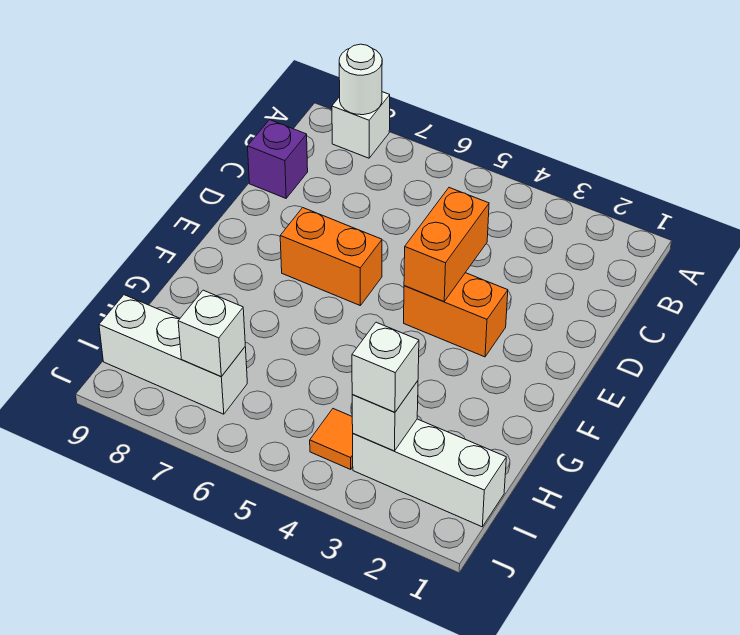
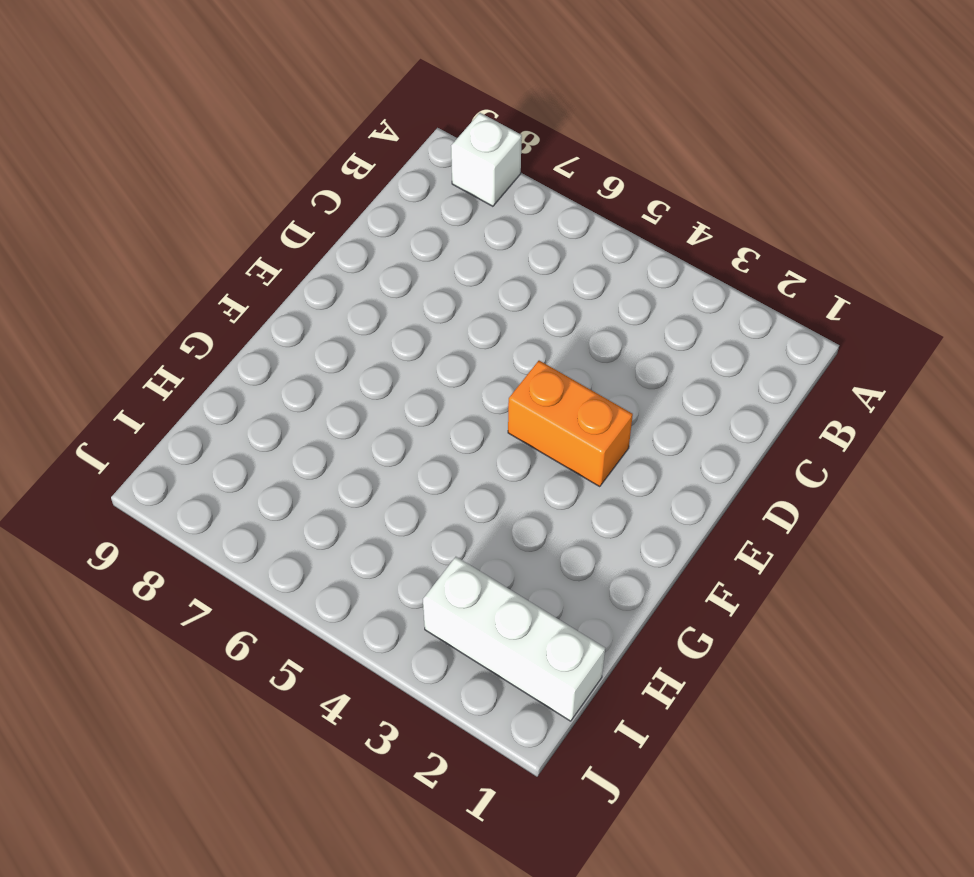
none -> purple 1x1 brick [248,120,308,198]
none -> orange 1x2 brick [280,208,382,306]
none -> orange 1x1 tile [310,409,353,469]

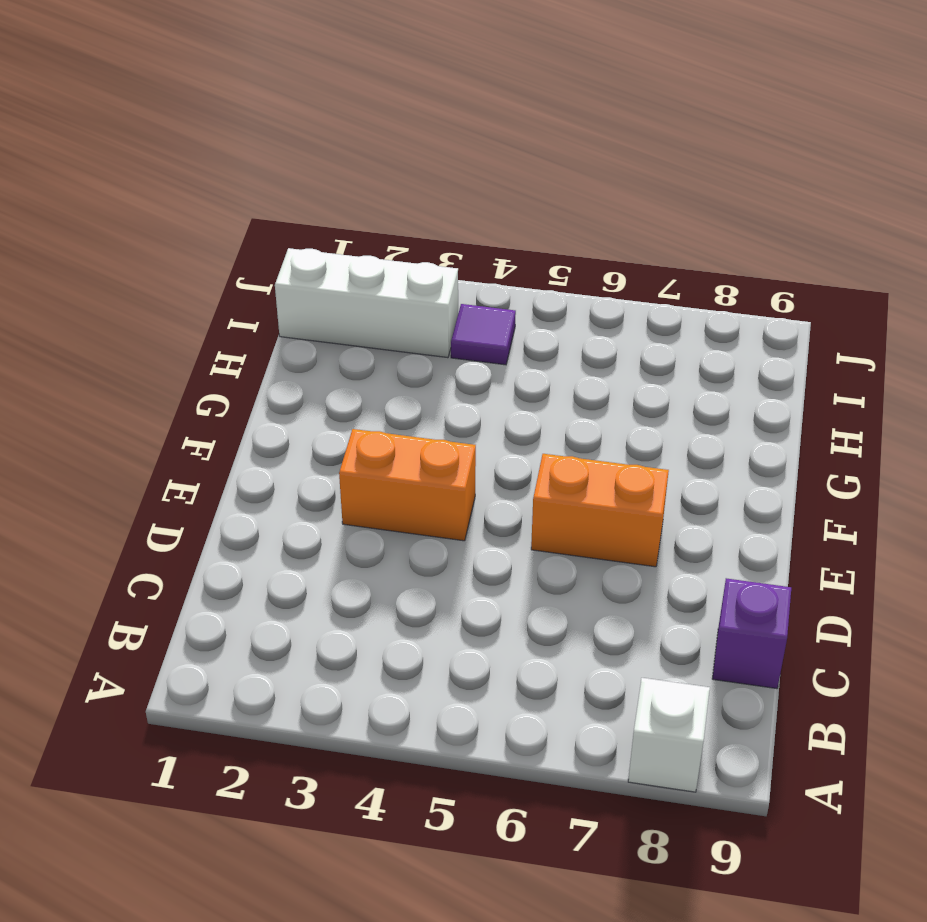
purple 1x1 tile [451,304,516,365] -> orange 1x1 tile [310,409,353,469]
none -> white 1x3 brick [99,295,247,414]
none -> white 1x1 round brick [339,44,382,115]
none -> orange 1x2 brick [404,188,489,302]

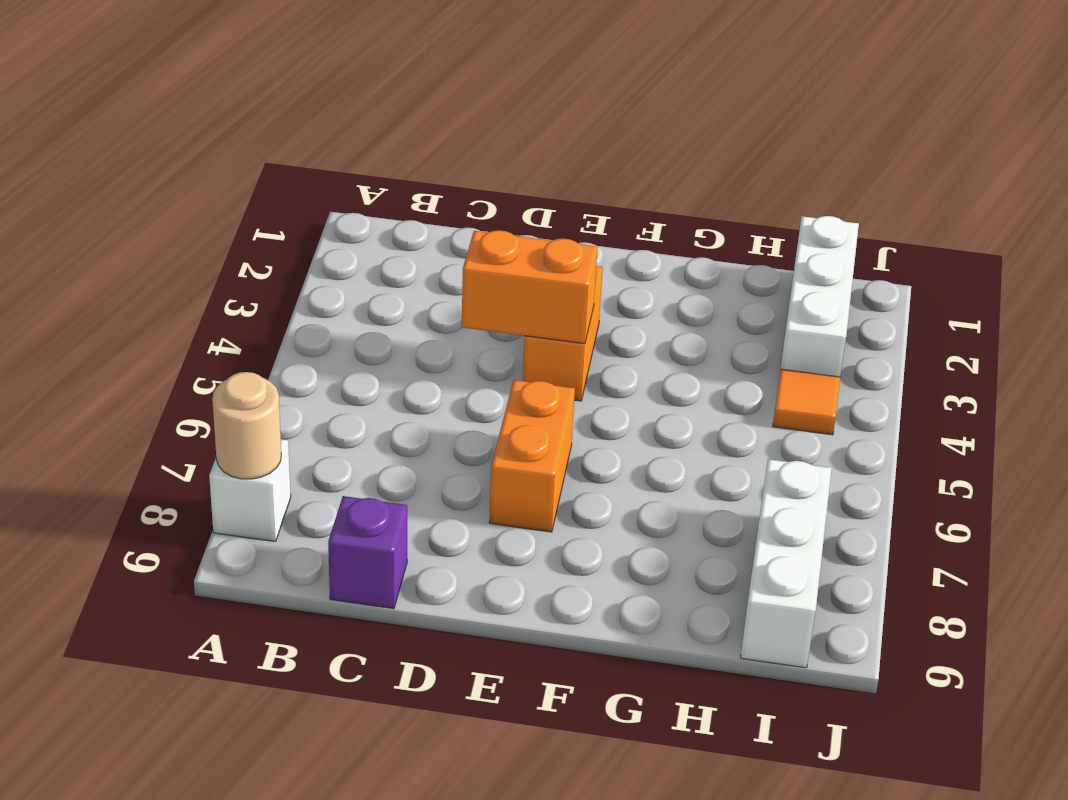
tan 1x1 round brick [212,372,281,479] -> white 1x1 round brick [339,44,382,115]
none -> white 1x1 brick [352,381,418,451]
none -> white 1x1 brick [178,290,245,377]
none -> white 1x1 brick [352,322,419,412]

